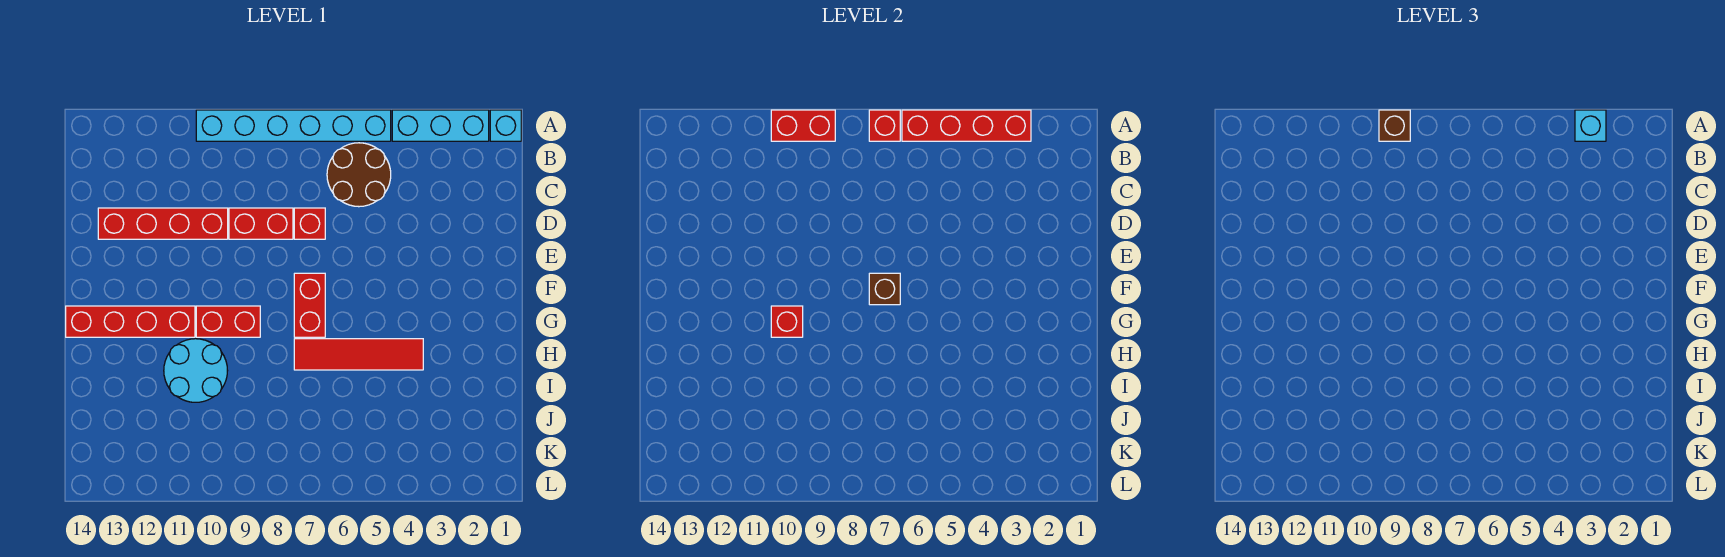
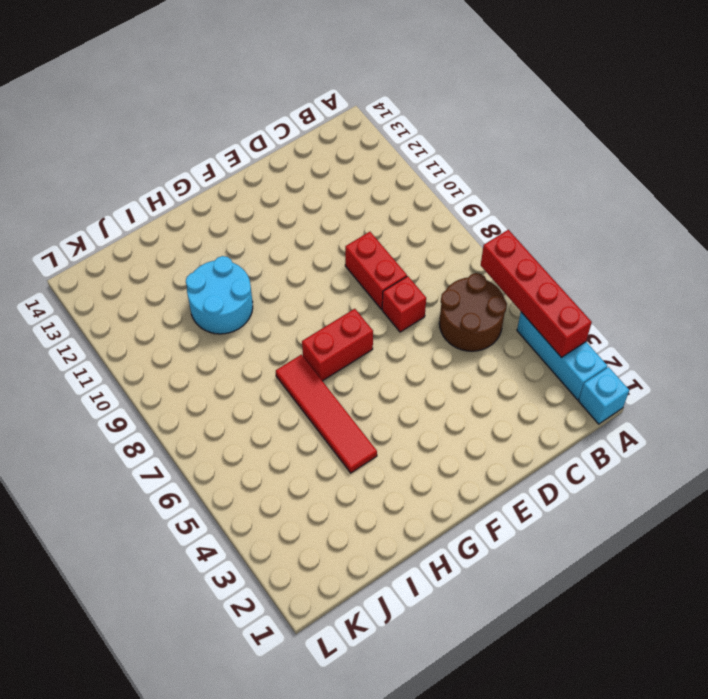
none -> cyan 1x6 brick [196,110,391,141]
none -> red 1x4 brick [98,208,228,239]
none -> red 1x2 brick [196,306,260,337]

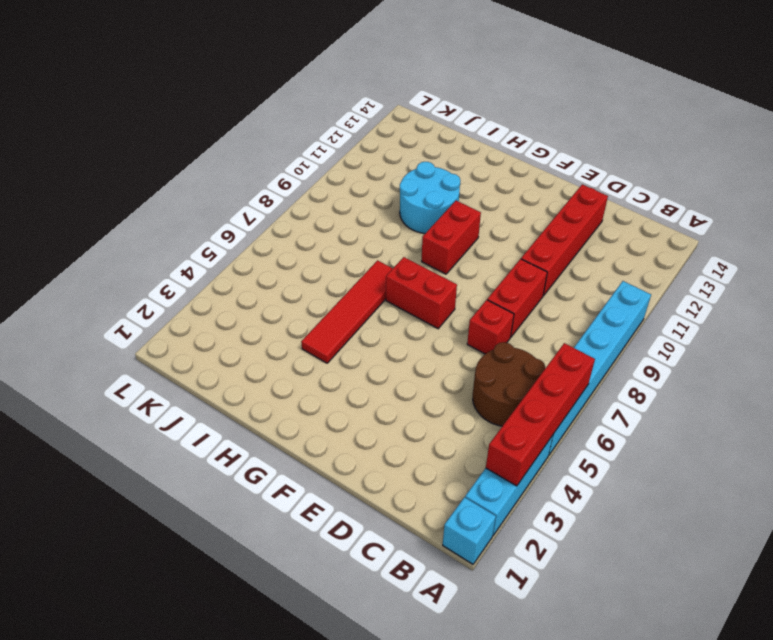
none -> red 1x4 brick [66,306,195,337]
none -> red 1x1 brick [869,110,900,141]
none -> red 1x2 brick [771,110,835,141]

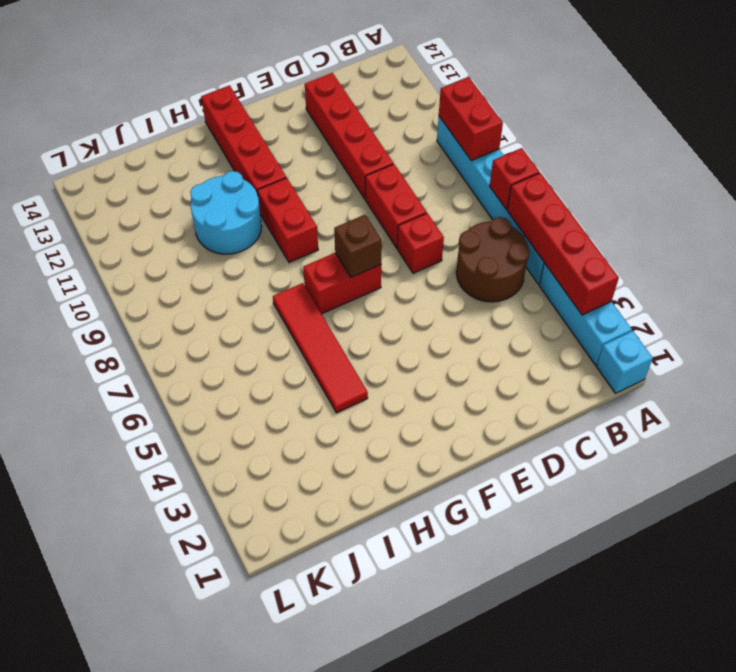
none -> red 1x1 brick [771,306,803,337]
none -> cyan 1x1 brick [1575,110,1606,141]
none -> brown 1x1 brick [1379,110,1410,141]

